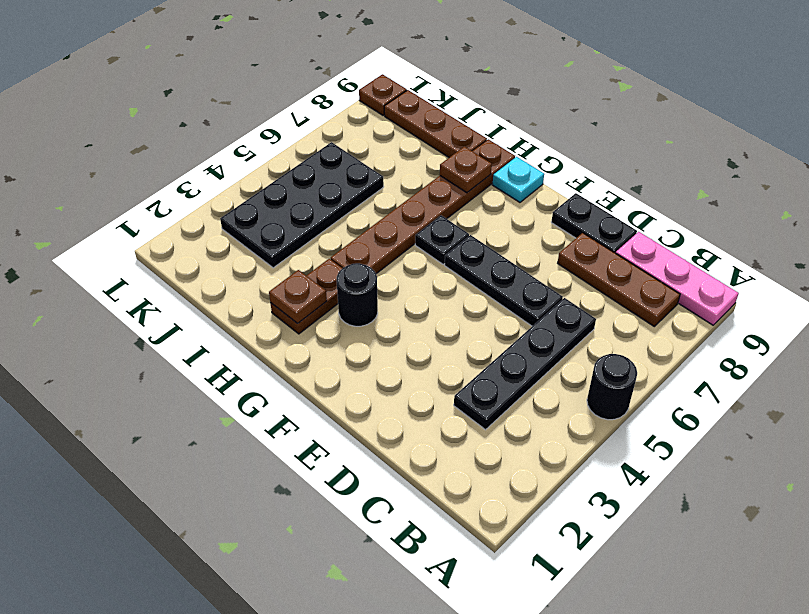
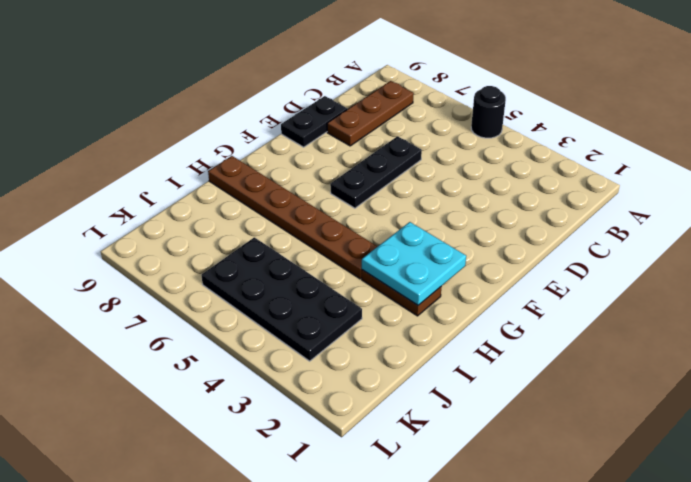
cyan 2x2 plate [362,222,466,305] -> brown 1x1 plate [269,270,327,323]
none -> pink 1x3 plate [616,232,739,325]
none -> black 1x4 plate [454,298,596,430]
none -> black 1x1 round brick [337,263,378,326]

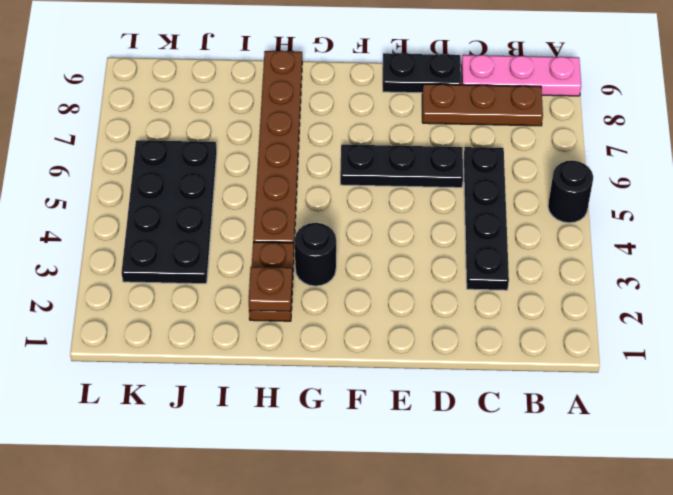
none -> black 1x1 plate [415,215,469,264]
none -> cyan 1x1 plate [493,157,544,202]
none -> brown 1x3 plate [384,90,487,157]

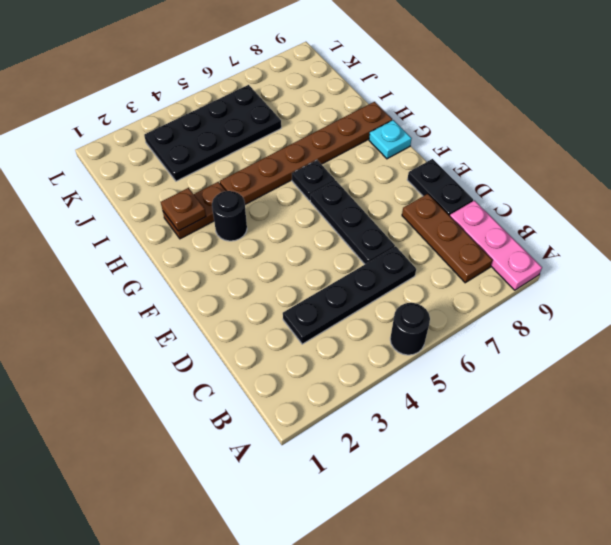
none -> brown 1x3 plate [384,90,487,157]
none -> brown 1x1 plate [359,74,407,115]
none -> brown 1x1 plate [440,147,492,193]

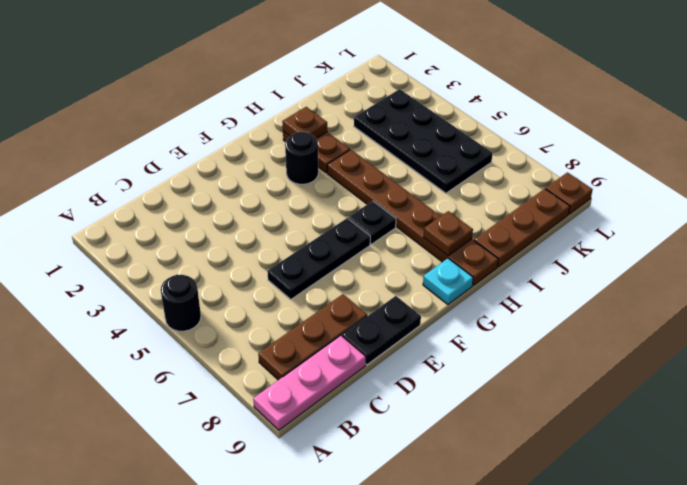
none -> black 1x4 plate [454,298,596,430]

